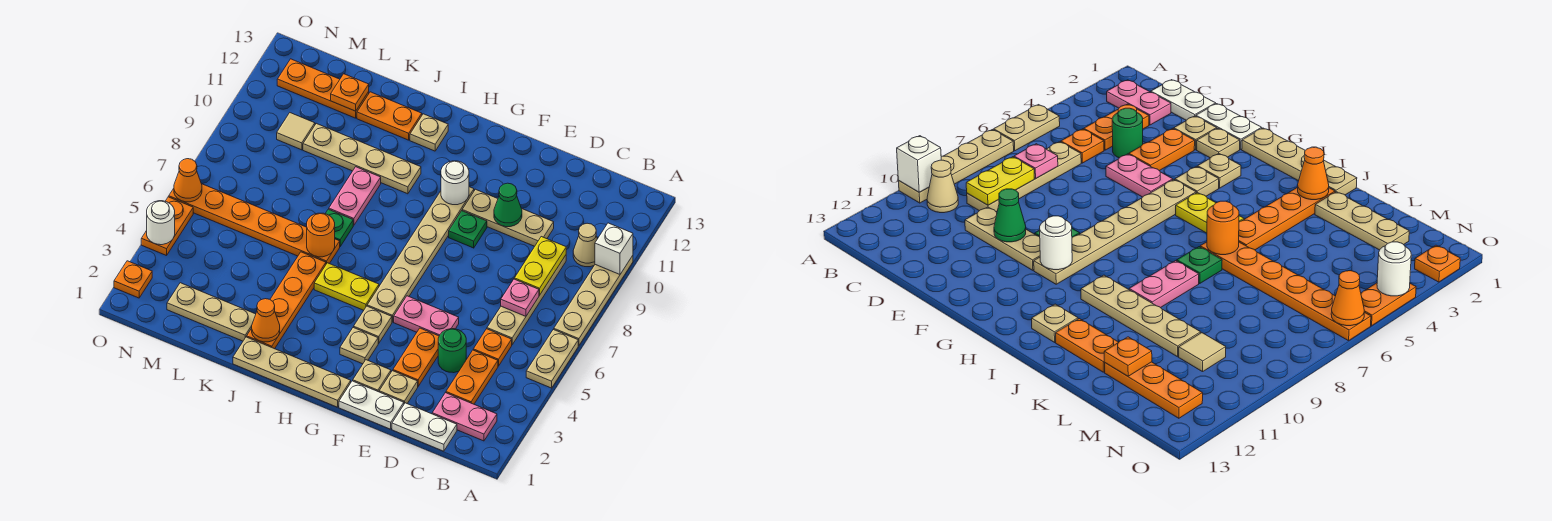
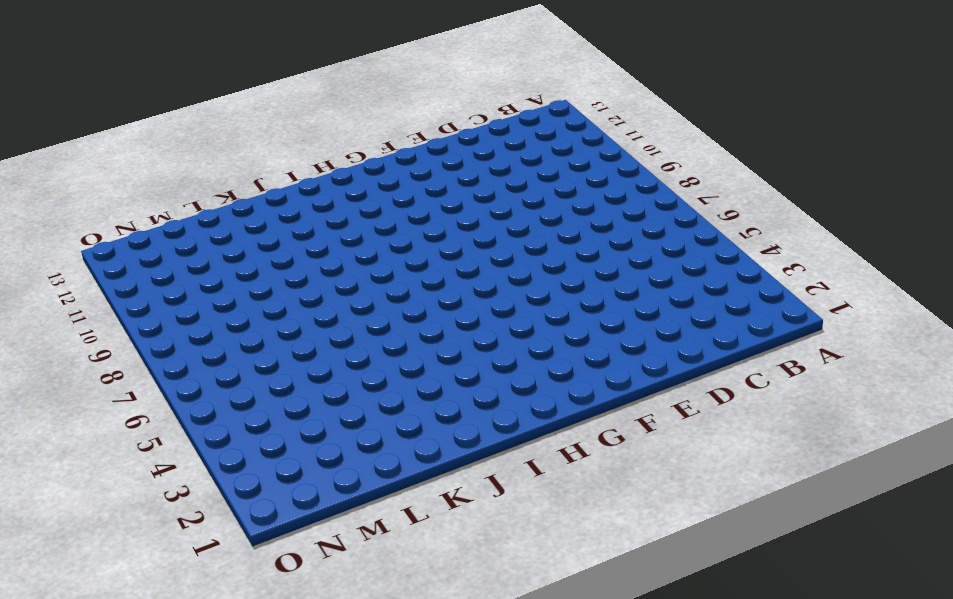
none -> tan 1x2 plate [526,329,578,388]
none -> tan 1x4 plate [554,256,633,345]
none -> pink 1x2 plate [432,393,497,441]
none -> tan 1x1 cone [573,223,597,267]

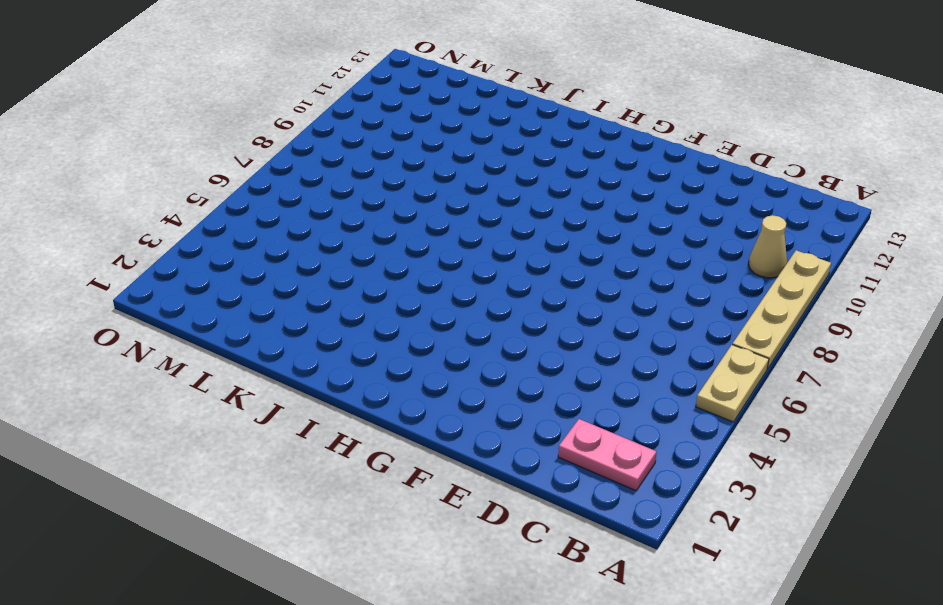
none -> white 1x2 plate [392,403,457,451]
none -> orange 1x2 plate [446,350,498,404]
none -> orange 1x1 plate [473,329,512,366]
none -> tan 1x4 plate [487,255,566,345]

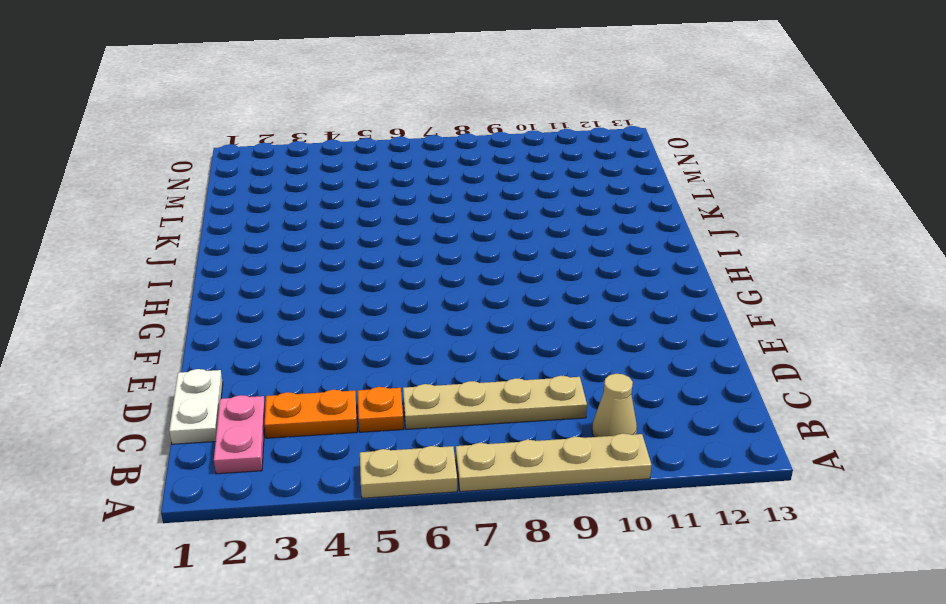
none -> green 1x1 round brick [438,329,466,373]
none -> tan 1x3 plate [462,189,554,246]
none -> white 1x2 plate [339,381,404,429]
none -> tan 1x1 plate [379,371,418,404]

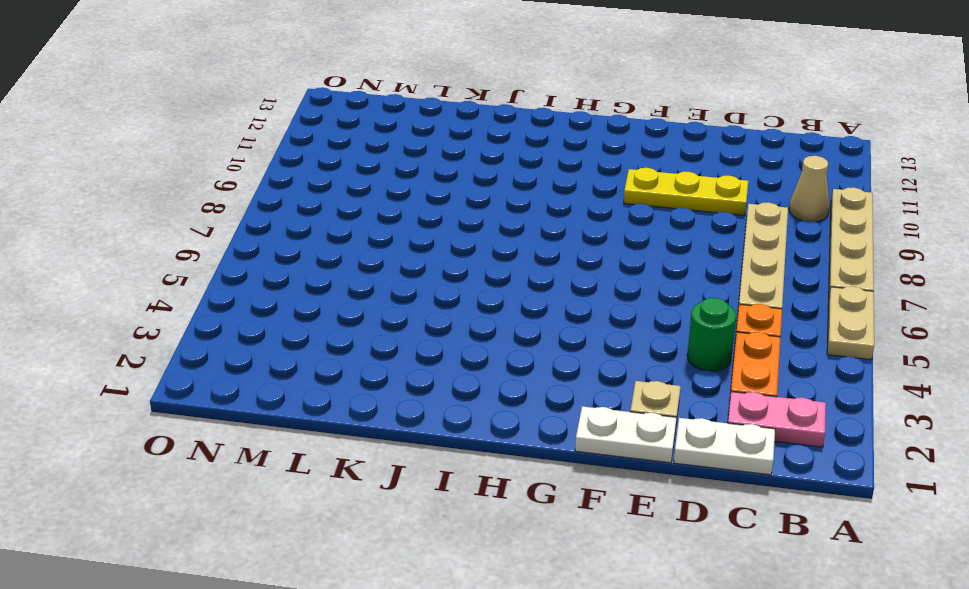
yellow 1x3 plate [624,168,748,215] -> tan 1x3 plate [462,189,554,246]
none -> orange 1x2 plate [393,328,439,386]
none -> pink 1x2 plate [394,296,459,336]
none -> tan 1x1 plate [353,360,391,392]
none -> green 1x1 plate [449,211,487,248]

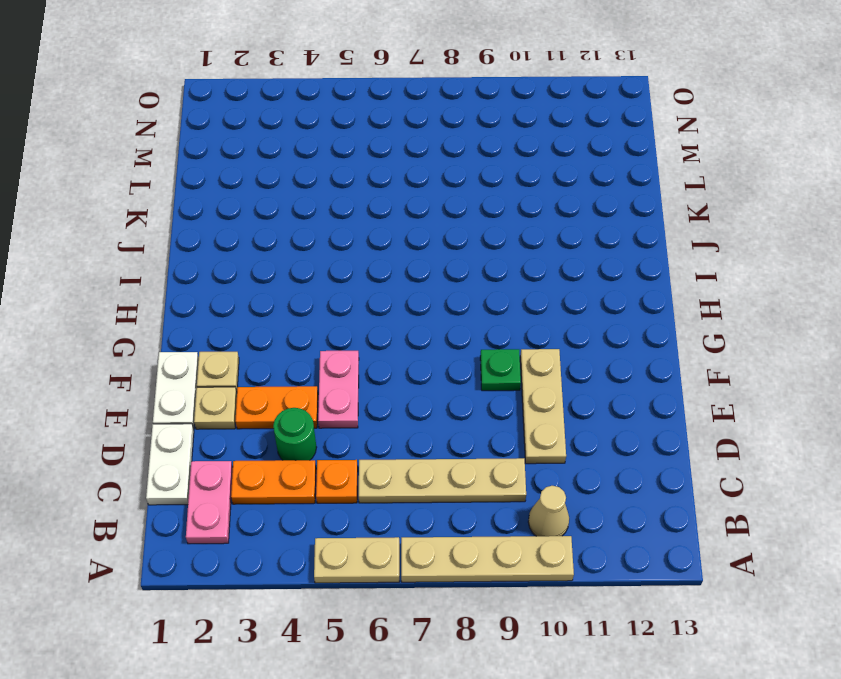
none -> tan 1x4 plate [233,337,351,407]
none -> tan 1x1 plate [340,327,378,364]
none -> tan 1x1 plate [354,306,392,343]
none -> tan 1x6 plate [367,187,474,322]

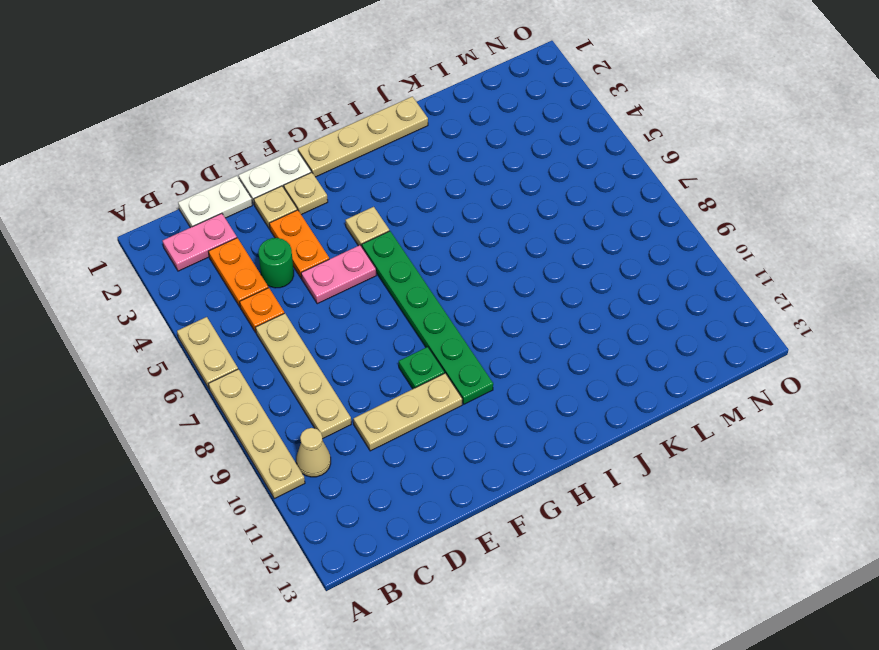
green 1x6 plate [362,231,493,404] -> tan 1x6 plate [367,187,474,322]
none -> tan 1x1 plate [340,327,378,364]
none -> yellow 1x2 plate [314,263,379,310]
none -> tan 1x4 plate [303,123,421,194]
none -> tan 1x1 plate [410,114,448,151]

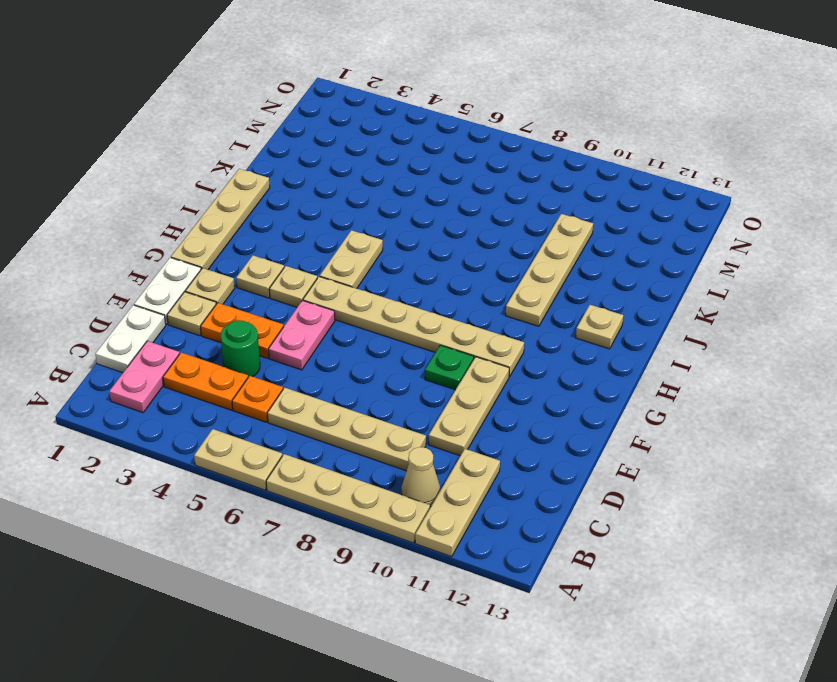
tan 1x3 plate [415,449,500,557] -> tan 1x3 plate moved to [167,283,256,341]
tan 1x2 plate [320,230,383,288] -> yellow 1x2 plate [314,263,379,310]
none -> orange 1x4 plate [247,252,326,349]
none -> orange 1x6 plate [169,184,340,264]
none -> green 1x1 plate [325,209,353,246]
none -> pink 1x2 plate [329,167,381,225]

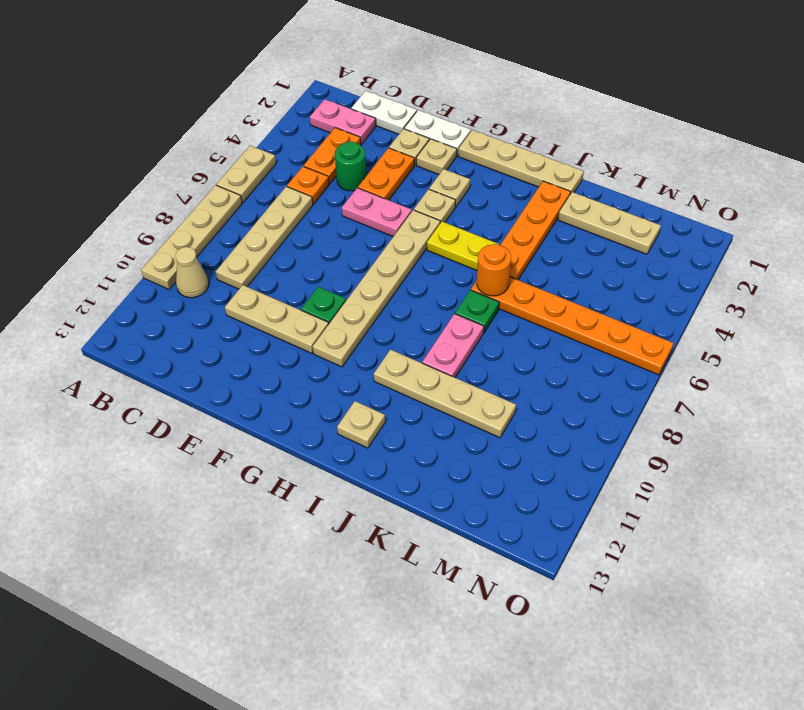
none -> orange 1x2 plate [357,92,422,140]
none -> orange 1x3 plate [277,59,369,118]
none -> tan 1x1 tile [277,113,315,150]
none -> orange 1x1 plate [114,261,152,298]

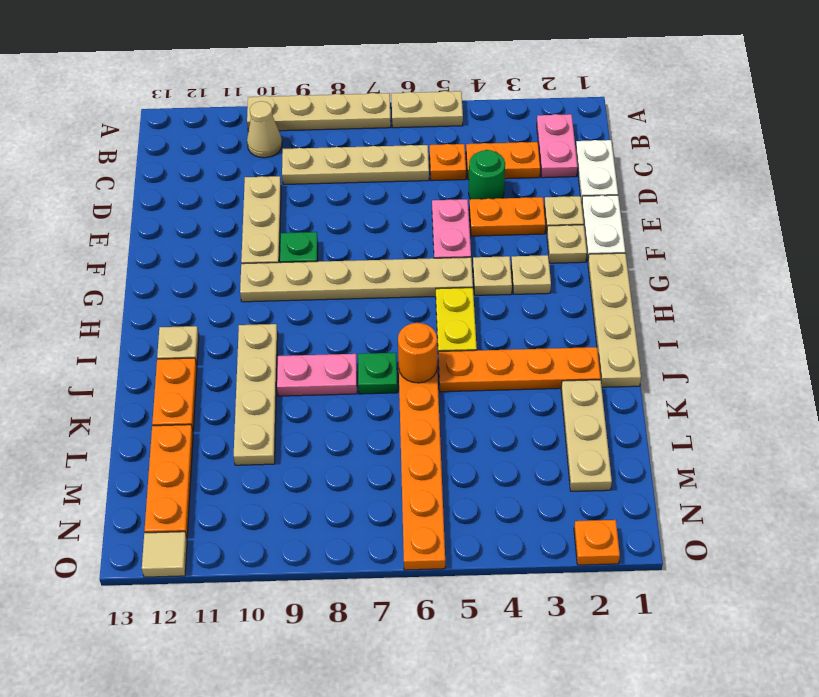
tan 1x1 tile [142,532,187,577] -> tan 1x1 tile moved to [277,113,315,150]
none -> orange 1x2 plate [141,197,193,256]
none -> white 1x1 brick [595,223,633,274]
none -> pink 1x1 plate [501,279,539,316]
none -> yellow 1x2 plate [514,237,566,295]

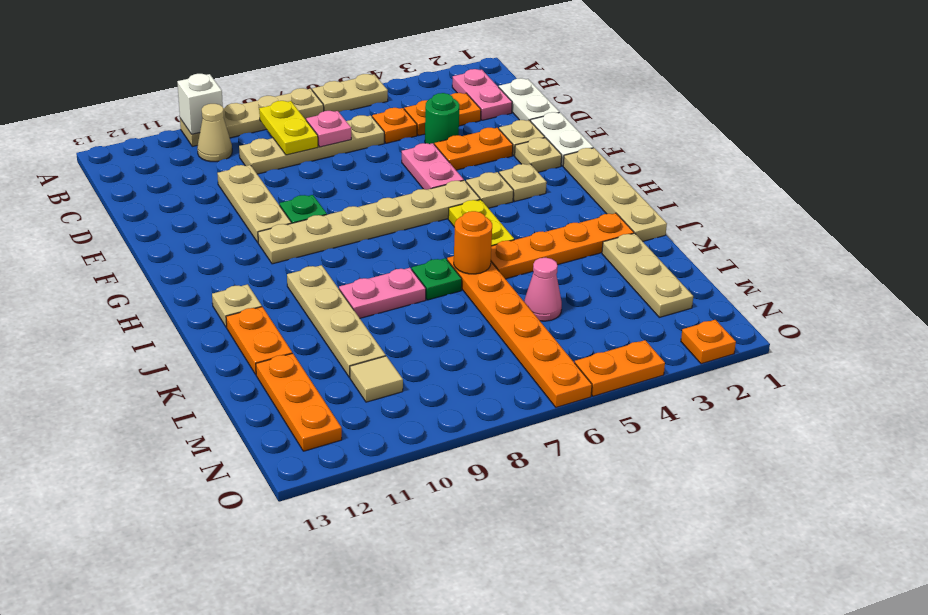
yellow 1x2 plate [259,101,318,155] -> yellow 1x2 plate turned to [514,237,566,295]
pink 1x1 cone [524,258,562,321] -> none
none -> green 1x1 cone [494,183,522,227]
none -> white 1x1 round brick [441,161,469,205]
none -> orange 1x1 cone [252,299,280,342]
none -> orange 1x1 plate [331,74,369,111]

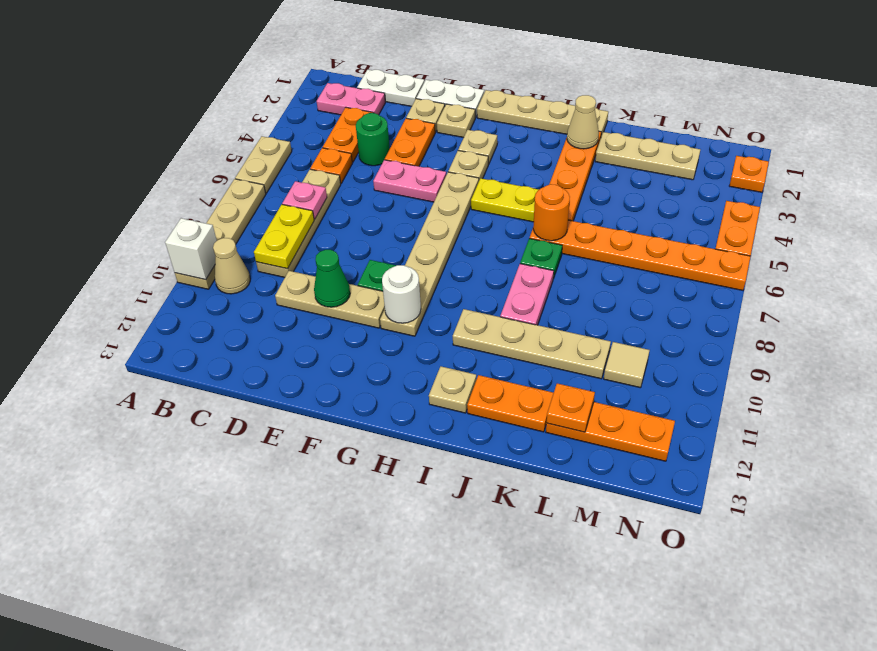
tan 1x1 cone [567,95,599,149] -> orange 1x1 cone [252,299,280,342]
none -> white 1x1 round brick [147,201,175,245]
none -> orange 1x1 cone [174,159,202,202]

